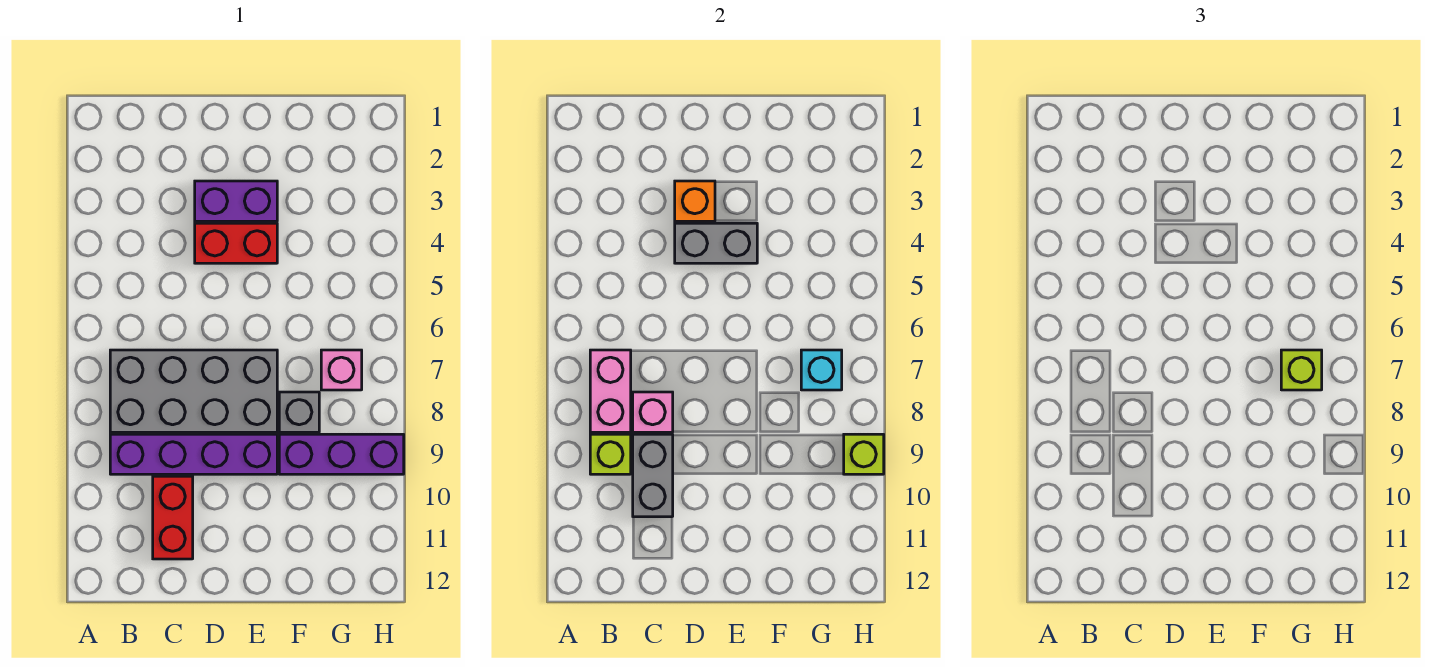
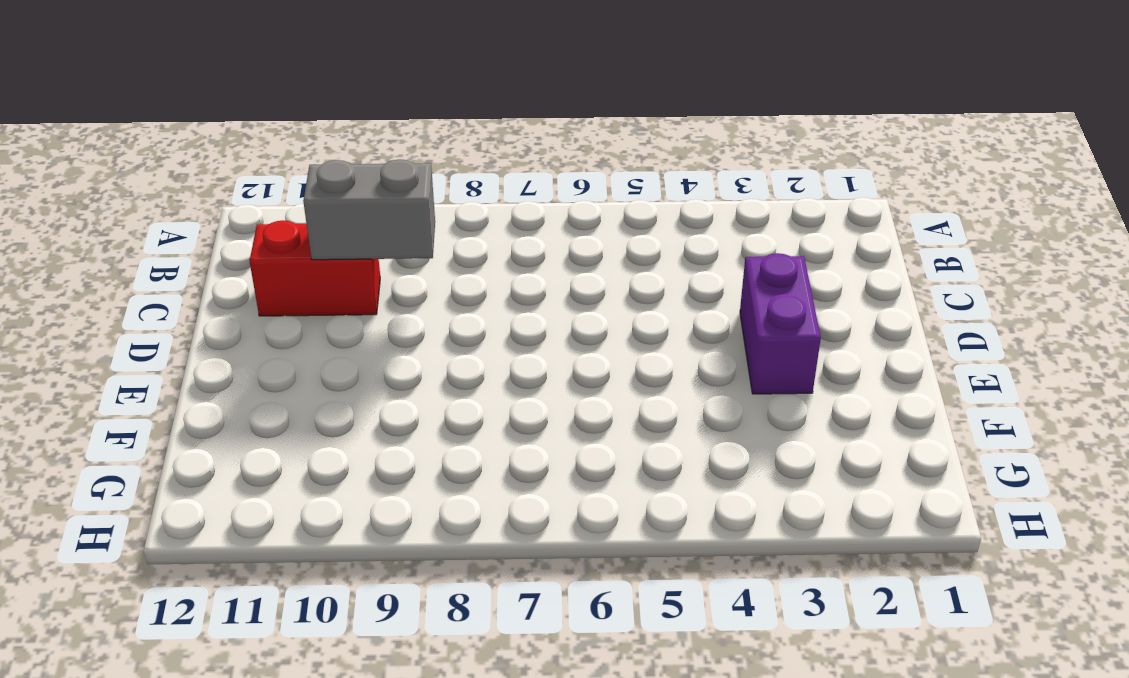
none -> grey 2x4 brick [110,350,277,432]
none -> purple 1x4 brick [110,434,277,474]
none -> red 1x2 brick [195,223,277,263]

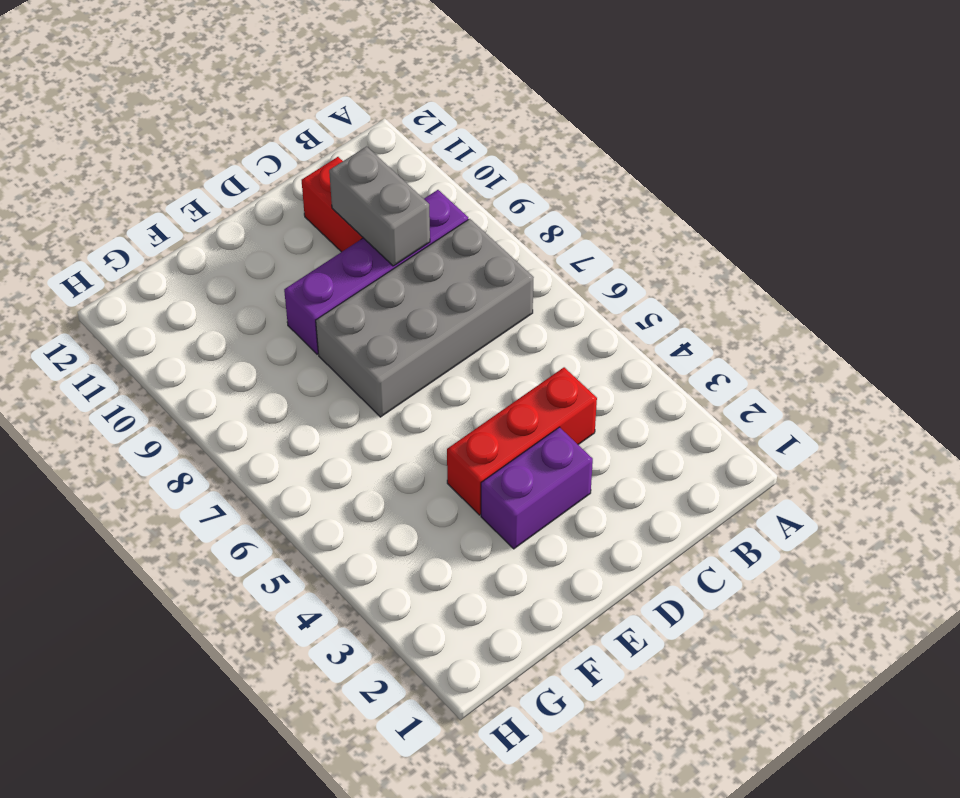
red 1x3 brick [447,367,597,515] -> red 1x2 brick [195,223,277,263]
none -> grey 1x1 brick [279,392,319,432]
none -> purple 1x3 brick [279,434,404,474]
none -> pink 1x1 brick [321,350,362,390]

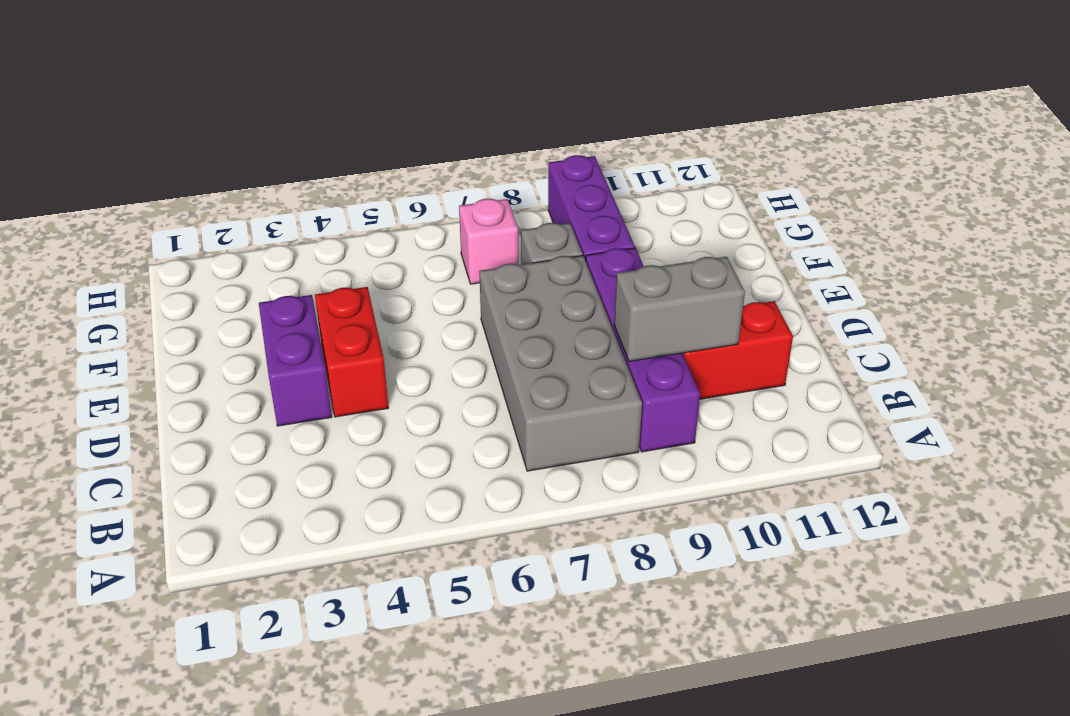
none -> pink 1x2 brick [590,350,631,432]
none -> lime 1x1 brick [590,434,631,474]
none -> pink 1x1 brick [633,392,673,432]

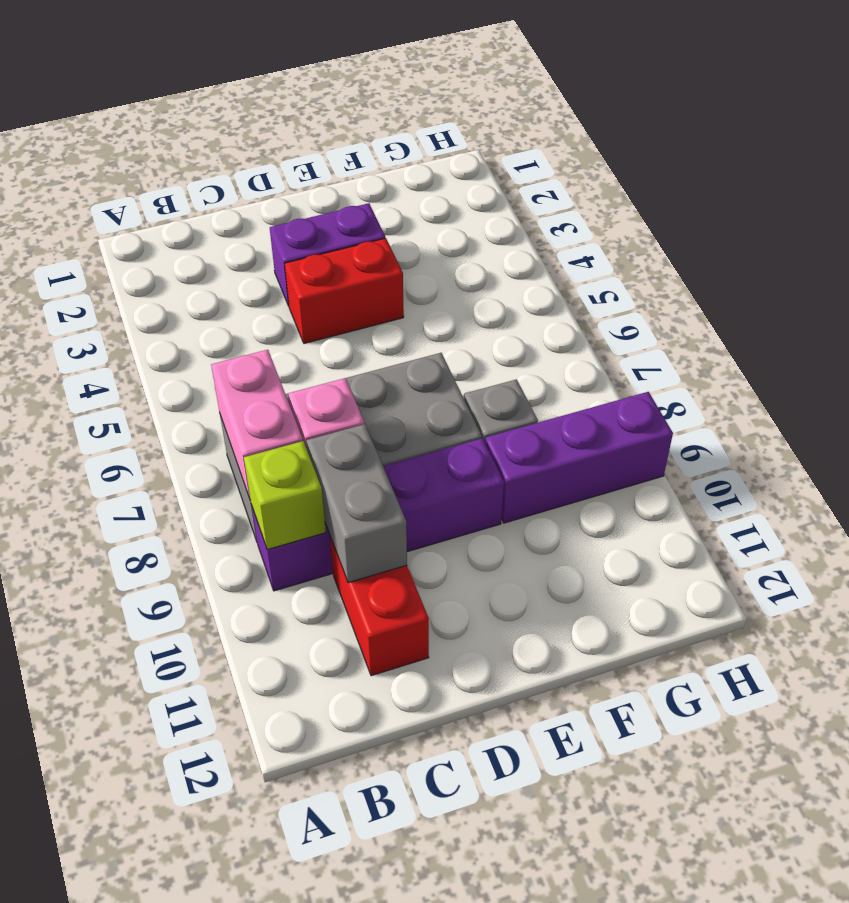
none -> pink 1x1 brick [321,350,362,390]
none -> orange 1x1 brick [675,181,715,221]
none -> grey 1x2 brick [675,223,757,263]

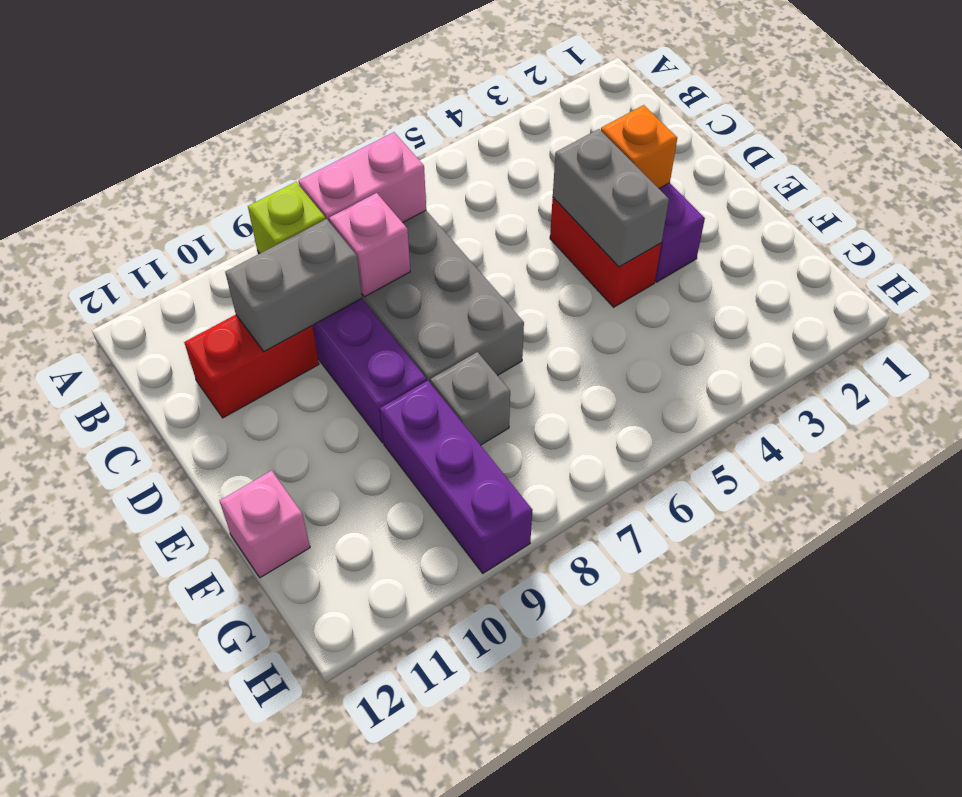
pink 1x1 brick [220,471,310,578] -> pink 1x1 brick moved to [321,350,362,390]
none -> cyan 1x1 brick [801,350,842,390]
none -> lime 1x1 brick [844,434,884,474]
none -> lime 1x1 brick [1281,350,1322,390]

